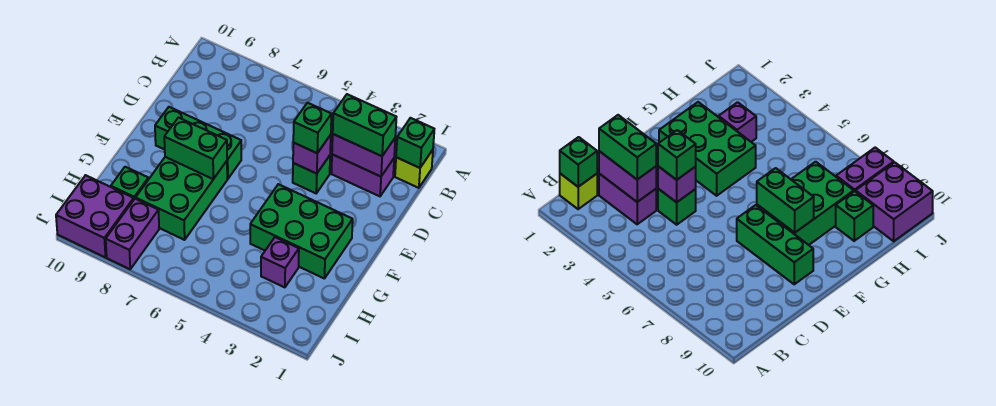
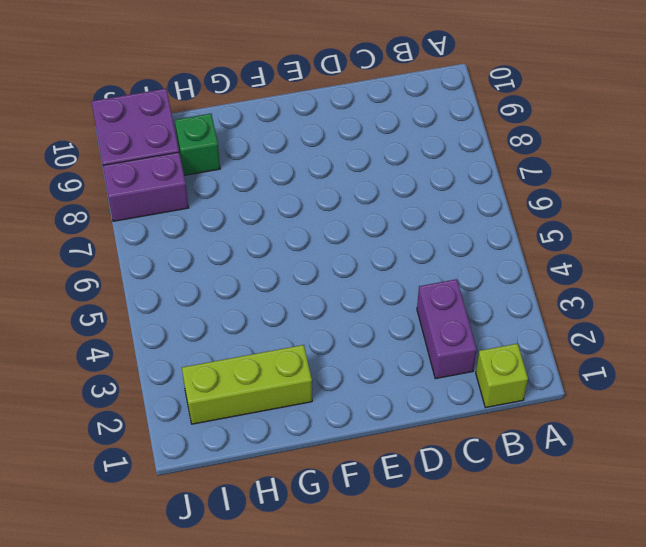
lime 1x3 brick [182,345,312,424] -> green 2x3 brick [250,184,353,279]
none -> green 1x1 brick [293,156,330,193]
none -> green 1x3 brick [155,107,241,179]
none -> green 2x3 brick [136,157,227,240]

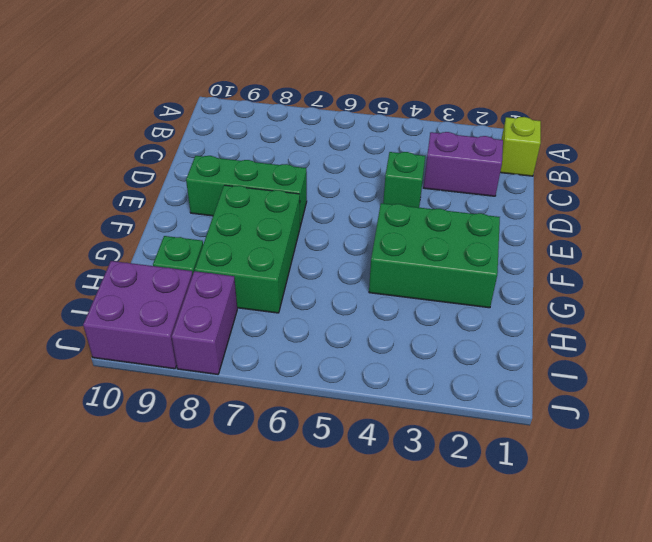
none -> purple 1x1 brick [261,237,299,287]
none -> green 1x1 brick [396,118,434,168]
none -> purple 1x2 brick [332,134,395,177]

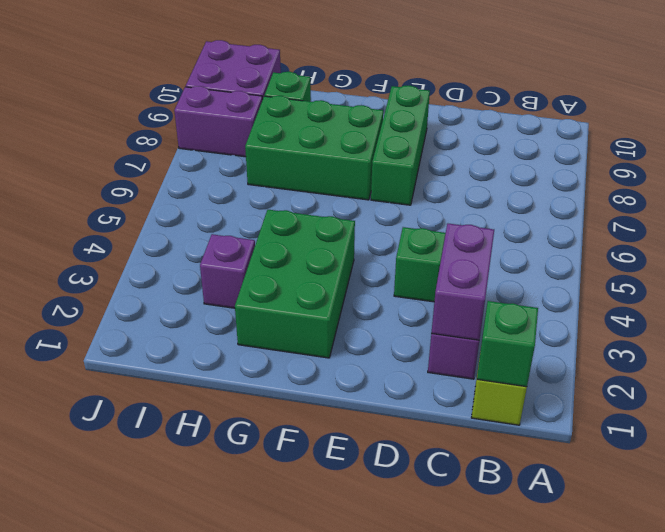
none -> purple 1x1 brick [293,135,331,174]
none -> green 1x2 brick [164,118,227,179]
none -> green 1x2 brick [333,94,396,156]

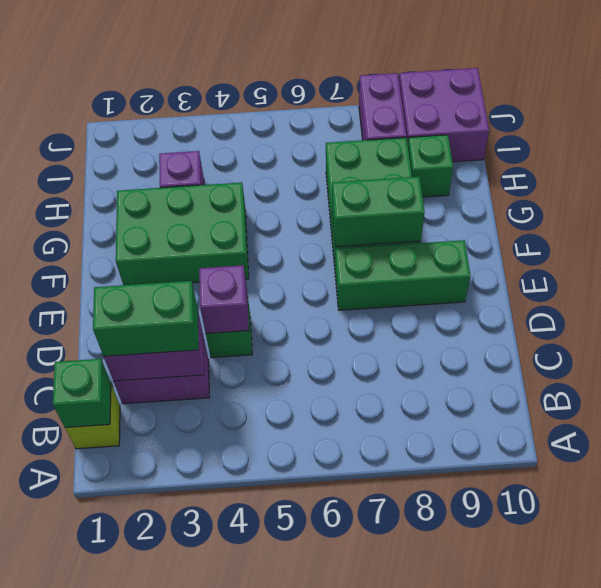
none -> green 1x1 brick [293,103,331,153]

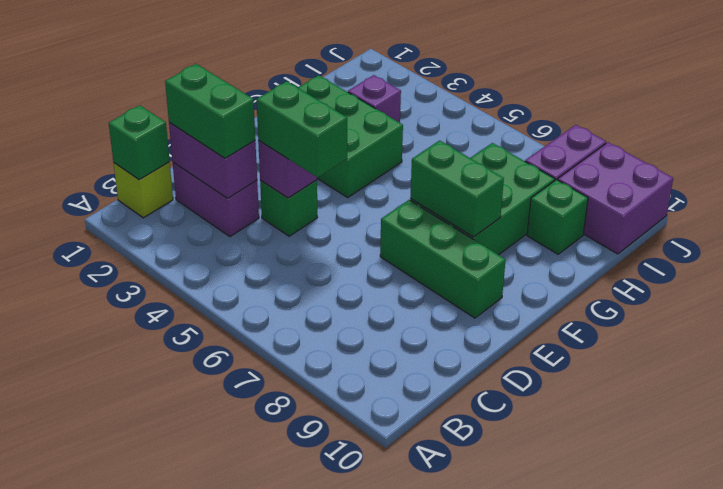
green 1x2 brick [256,81,347,177] -> green 1x1 brick [293,103,331,153]

